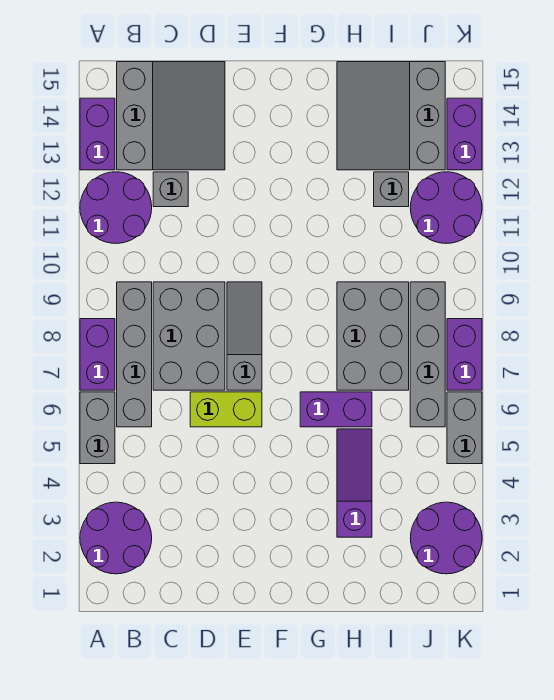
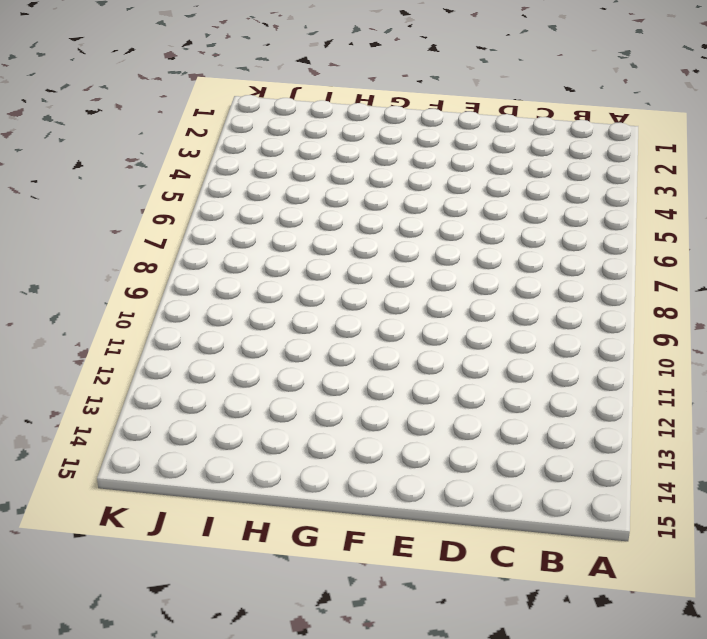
none -> purple 2x2 round brick [80,502,152,574]
none -> grey 1x2 brick [80,392,115,464]
none -> purple 1x2 brick [80,319,115,390]

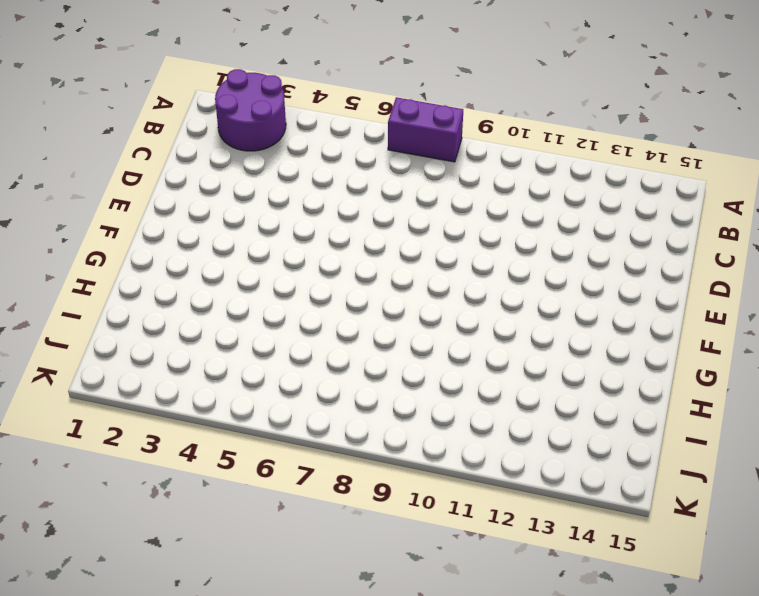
none -> grey 1x2 brick [80,392,115,464]
none -> purple 2x2 round brick [80,172,152,243]
none -> purple 1x2 brick [80,98,115,170]

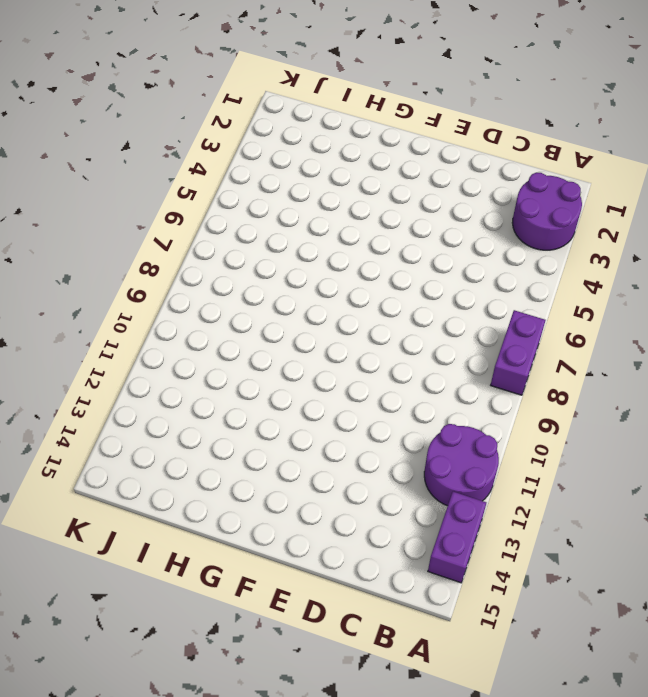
none -> grey 1x2 brick [80,392,115,464]
none -> grey 1x4 brick [117,282,152,427]
none -> grey 3x3 slope [117,62,225,170]

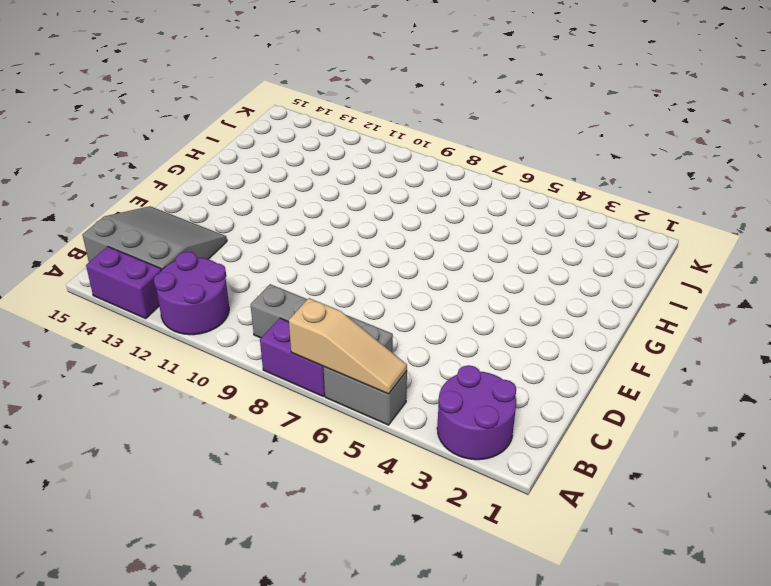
tan 1x3 slope [289,298,407,394] -> none
none -> grey 2x3 brick [153,282,225,390]
none -> grey 1x1 brick [153,172,188,207]
none -> lime 1x2 brick [190,392,262,427]

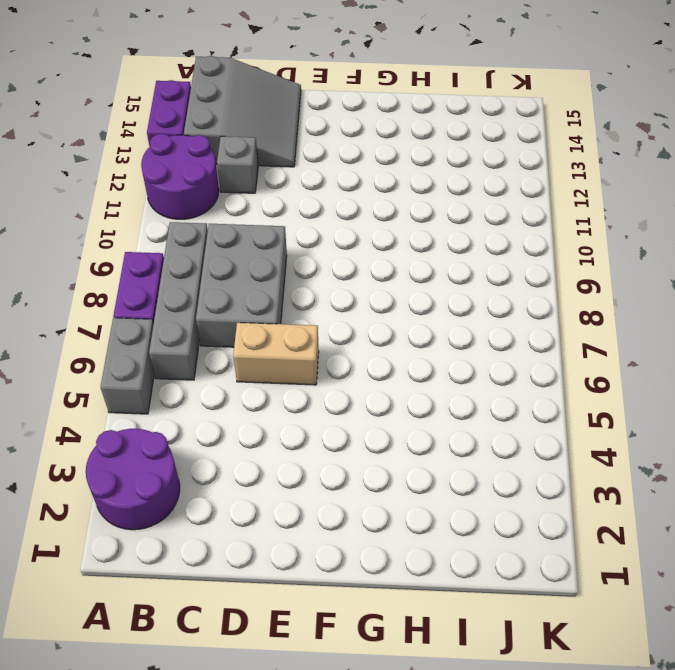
tan 1x2 brick [233,323,319,385] -> lime 1x2 brick [190,392,262,427]
none -> grey 1x3 slope [227,282,262,390]
none -> purple 1x2 brick [300,392,372,427]
none -> purple 1x3 slope [337,429,372,537]

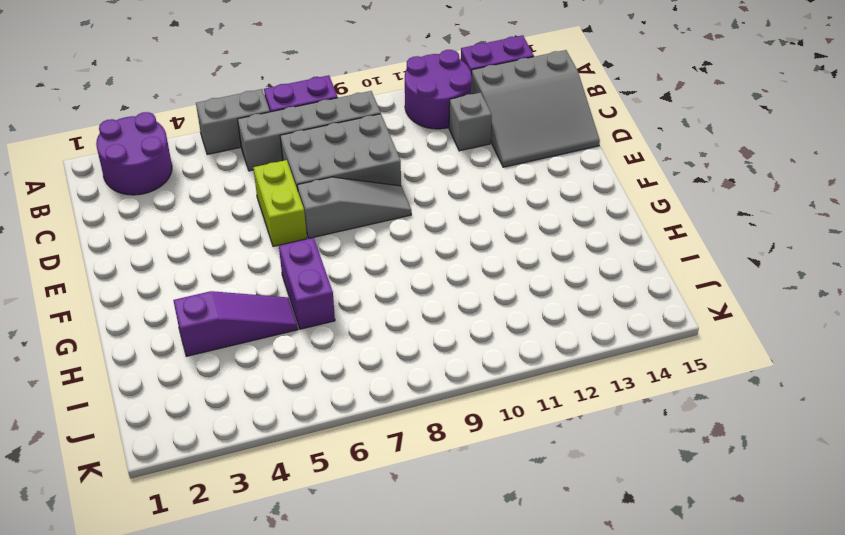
none -> grey 2x3 brick [337,282,409,390]
none -> grey 3x3 slope [337,62,445,170]
none -> grey 1x1 brick [374,172,409,207]

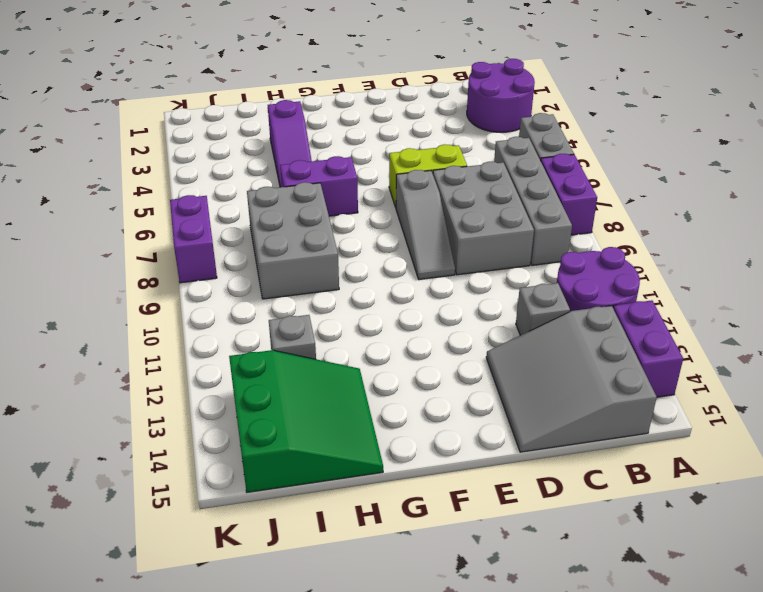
green 3x3 slope [229,350,383,492] -> grey 3x3 slope [337,62,445,170]
none -> purple 2x2 round brick [410,502,482,574]
none -> grey 1x4 brick [410,282,445,427]
none -> purple 2x2 round brick [410,172,482,244]

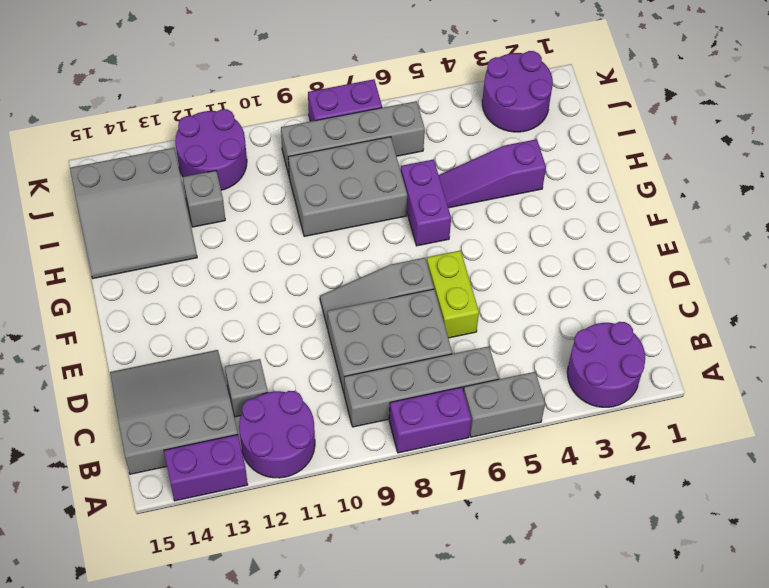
none -> grey 1x2 brick [447,392,482,464]
none -> purple 1x2 brick [447,98,482,170]

